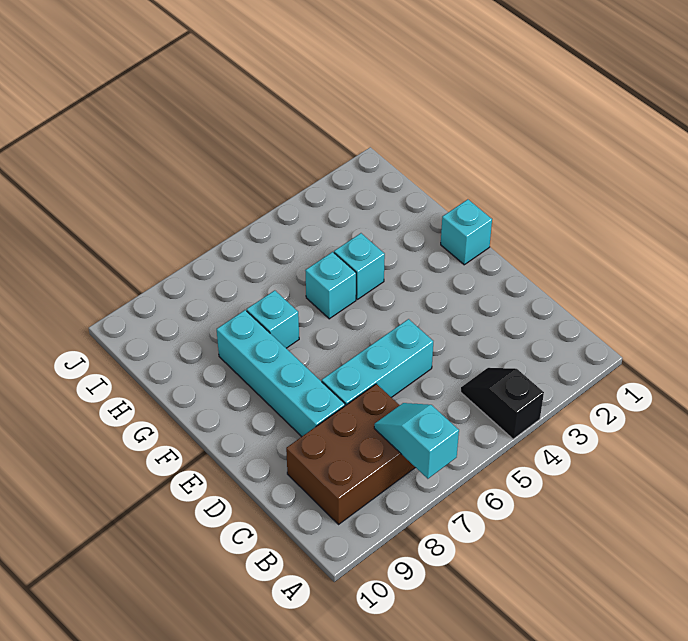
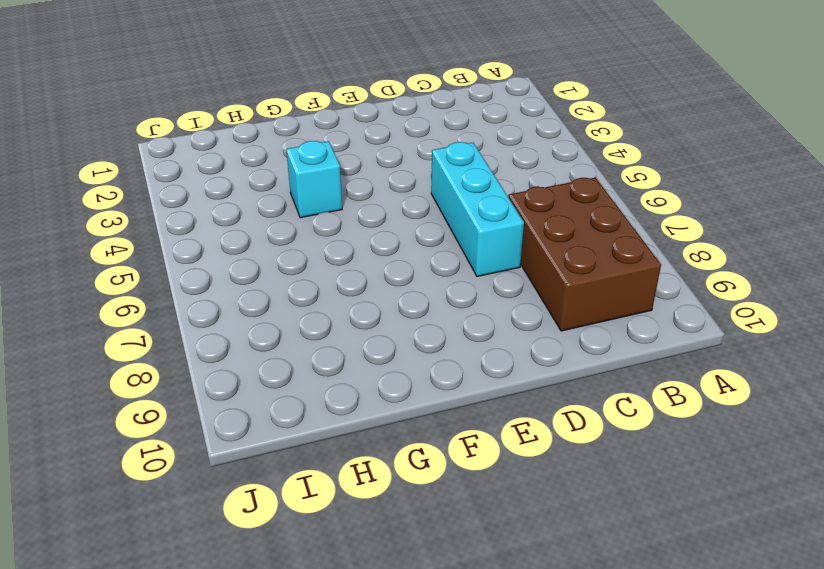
none -> black 1x2 slope [461,368,544,439]
none -> cyan 1x4 brick [217,310,345,437]

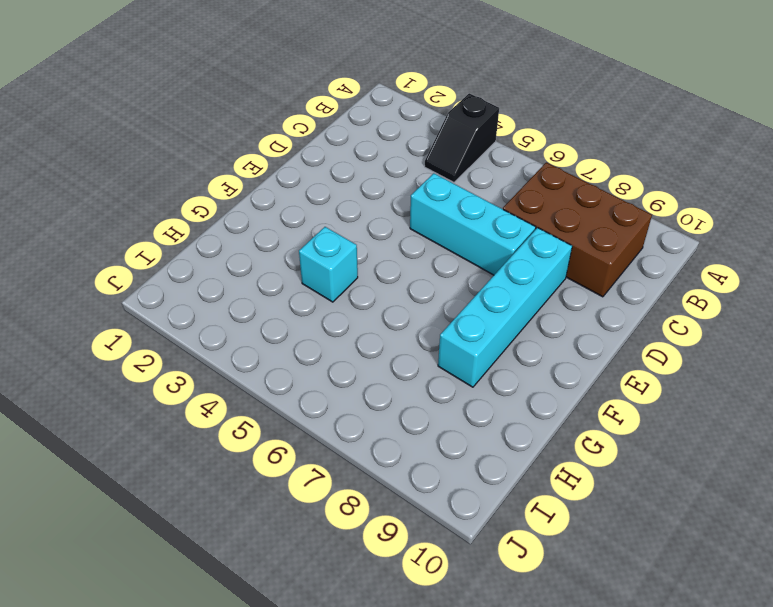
none -> cyan 1x1 brick [441,199,492,265]
none -> cyan 1x1 brick [305,252,356,319]

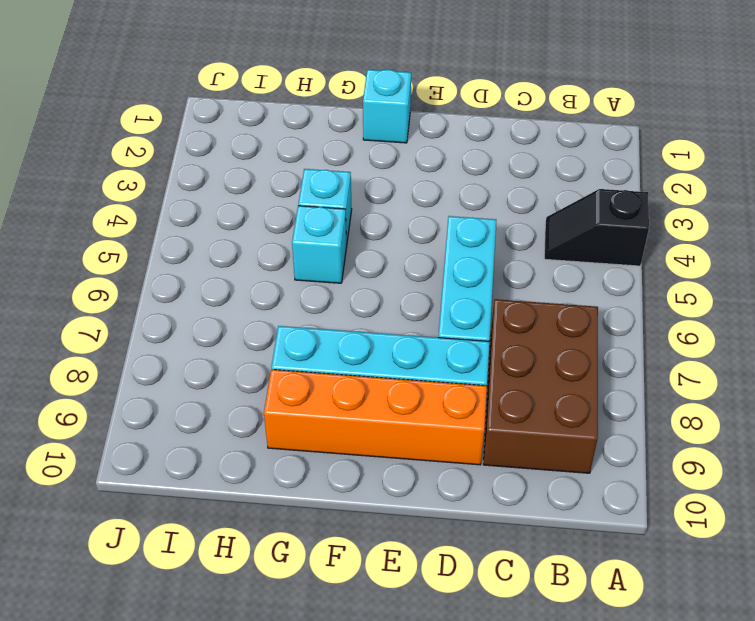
orange 1x4 brick [264,369,487,465] -> none
none -> cyan 1x1 brick [247,290,299,348]
none -> cyan 1x2 slope [374,403,459,479]

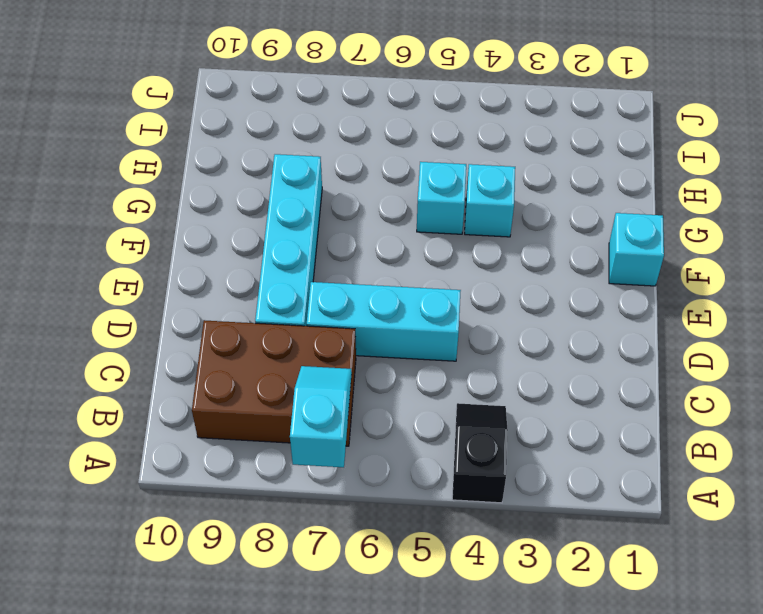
none -> cyan 1x1 brick [247,290,299,348]

